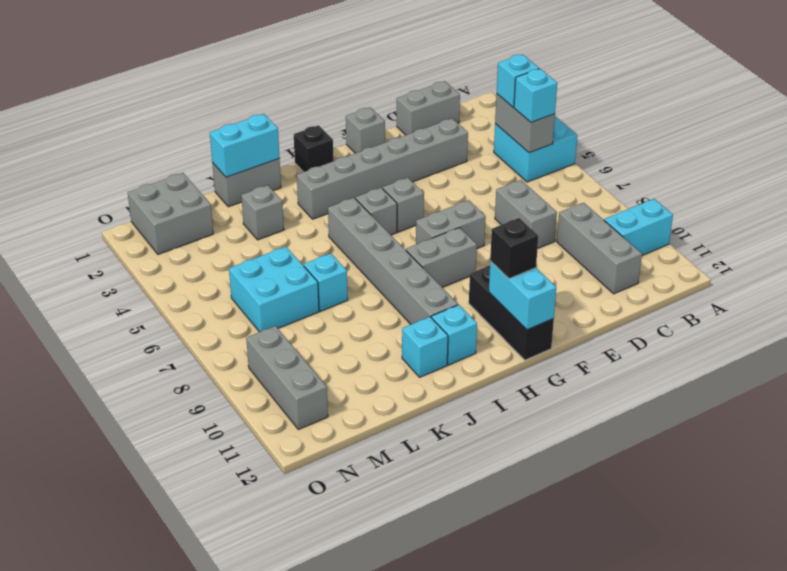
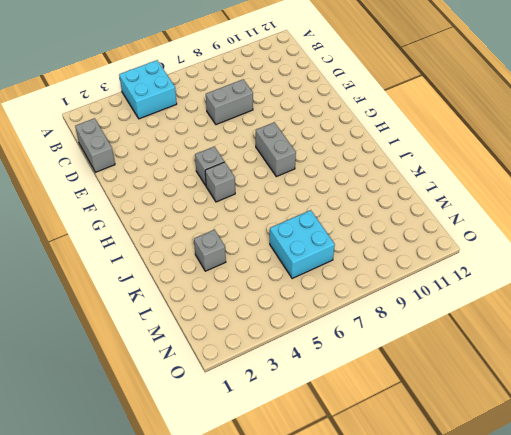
none -> cyan 1x2 brick [604,199,673,255]
none -> grey 1x3 brick [557,203,642,294]
none -> grey 1x6 brick [297,119,468,219]

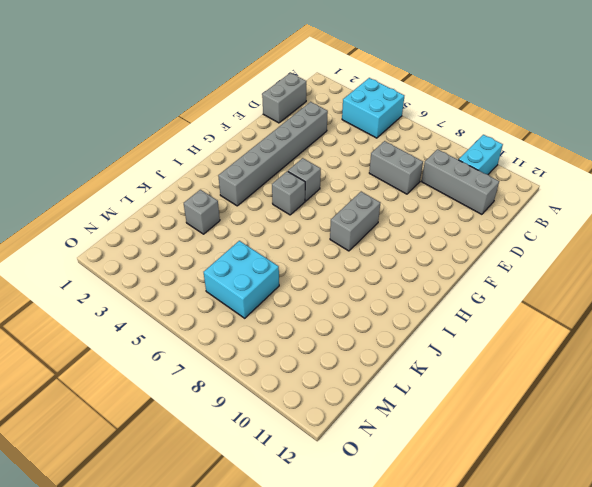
none -> grey 1x1 brick [346,107,385,153]
none -> grey 1x2 brick [416,200,486,248]
none -> black 1x3 brick [469,265,554,360]

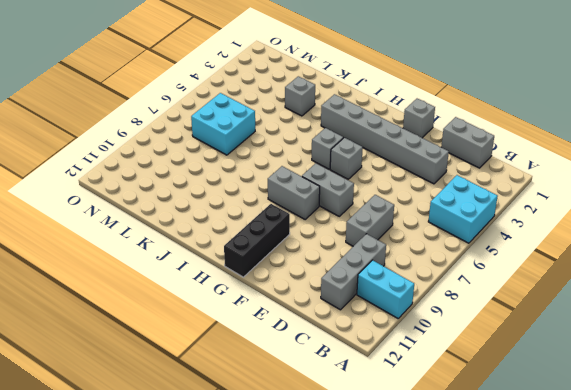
none -> black 1x1 brick [294,125,334,172]
none -> grey 1x6 brick [328,198,458,324]
none -> cyan 1x1 brick [431,305,477,365]

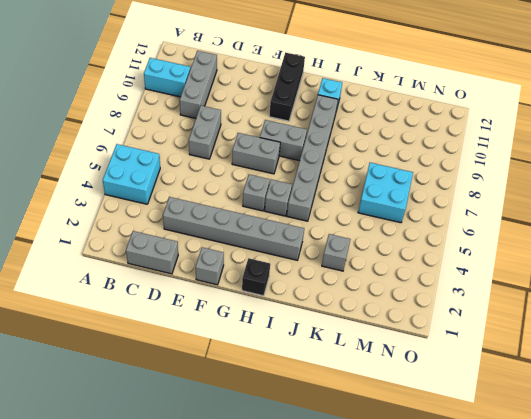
none -> grey 1x2 brick [212,159,281,207]
none -> cyan 1x1 brick [402,317,448,377]
none -> cyan 1x1 brick [304,253,348,311]

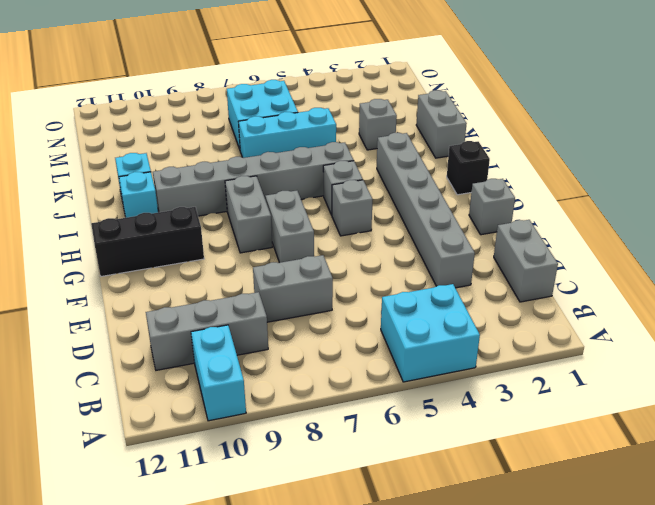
cyan 1x3 brick [238,108,336,158] -> cyan 1x1 brick [304,253,348,311]
none -> grey 2x2 brick [128,173,213,254]
none -> grey 1x3 brick [246,326,328,430]
none -> grey 1x2 brick [495,94,555,153]

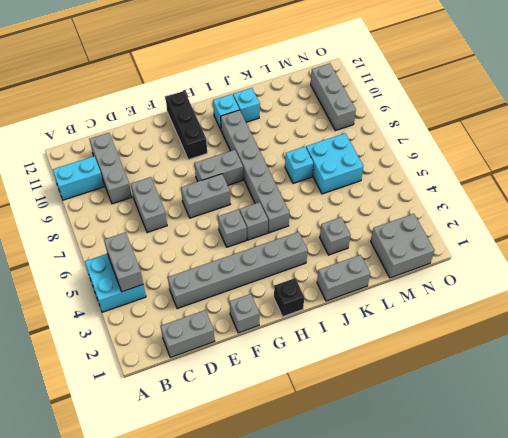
none -> cyan 1x2 brick [489,261,556,330]
none -> cyan 1x2 brick [210,114,280,177]
none -> cyan 1x1 brick [497,54,539,107]

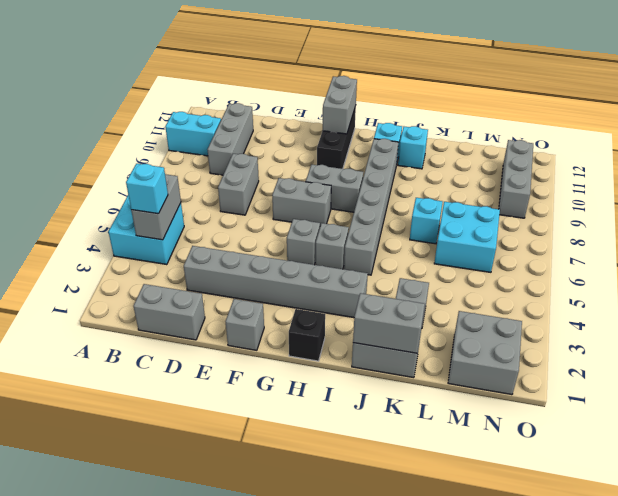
grey 1x2 brick [323,76,357,134] -> cyan 1x2 brick [489,261,556,330]
grey 1x2 brick [353,293,425,353] -> cyan 1x2 brick [210,114,280,177]
none -> cyan 1x1 brick [514,69,557,122]
none -> black 1x1 brick [490,218,538,279]

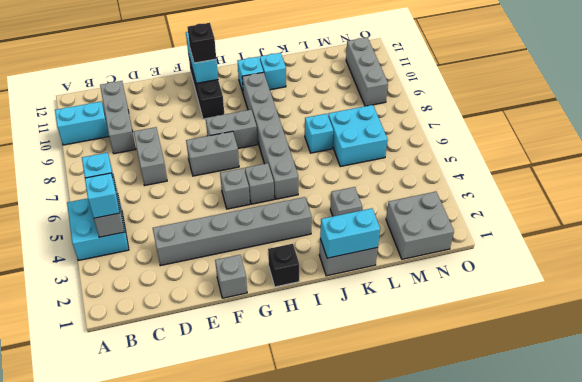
none -> grey 1x2 brick [397,81,460,135]

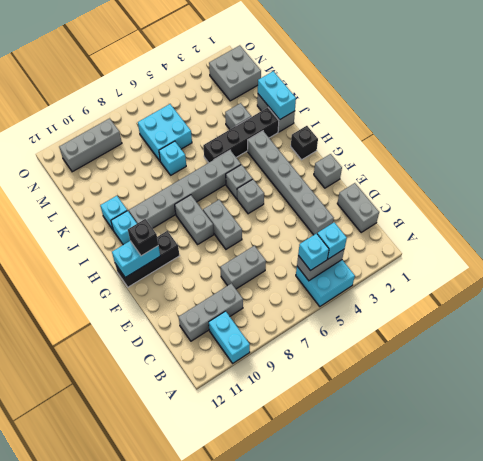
black 1x4 brick [203,108,279,163] -> none

